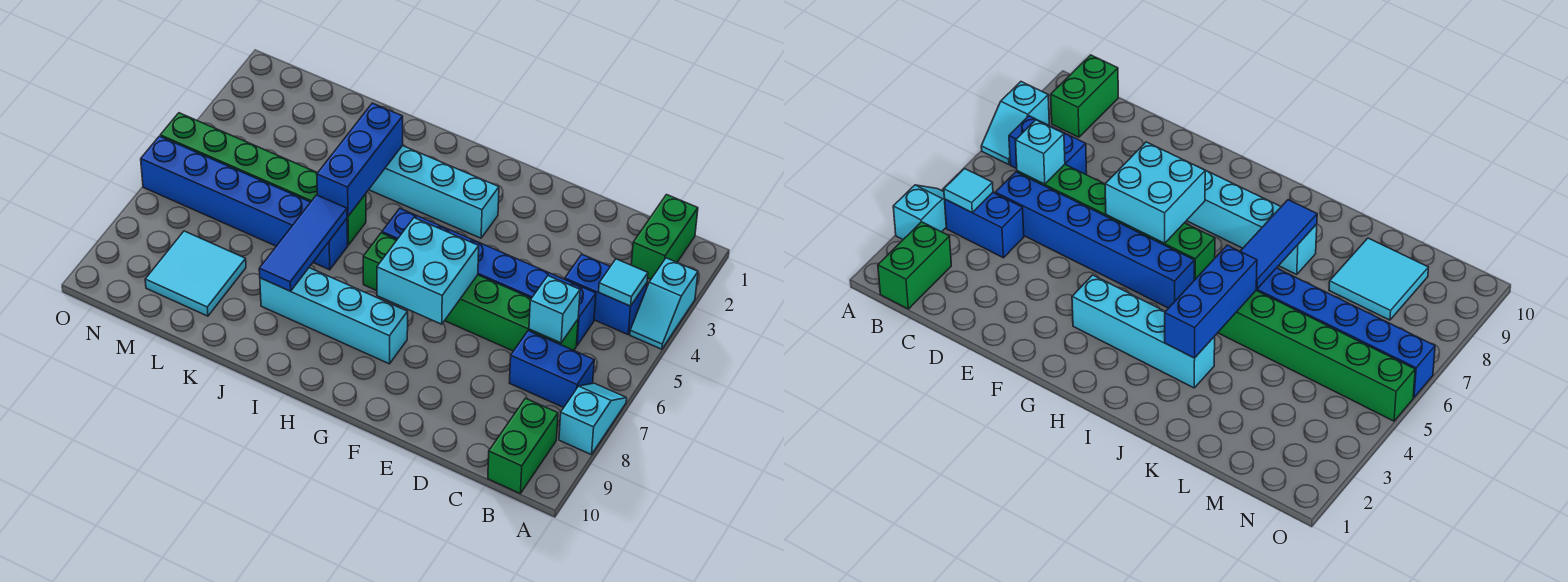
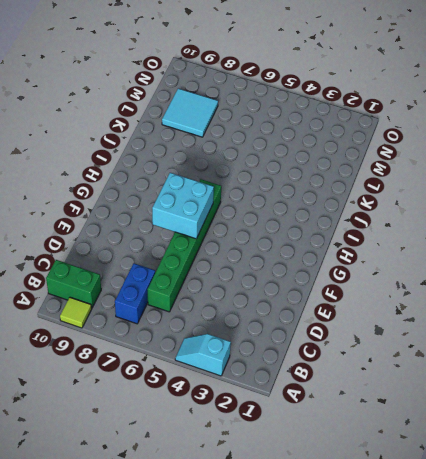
lime 1x1 tile [60,297,92,328] -> none
none -> cyan 1x2 slope [559,383,627,455]
none -> green 1x2 brick [631,195,698,279]
none -> blue 1x2 brick [565,254,647,334]

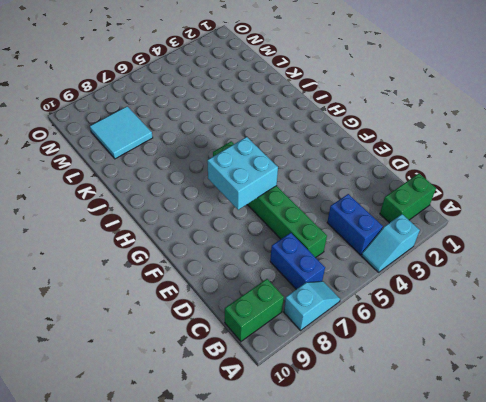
none -> blue 1x6 brick [382,208,596,345]
none -> cyan 1x4 brick [369,146,499,238]
none -> cyan 1x4 brick [260,268,408,364]

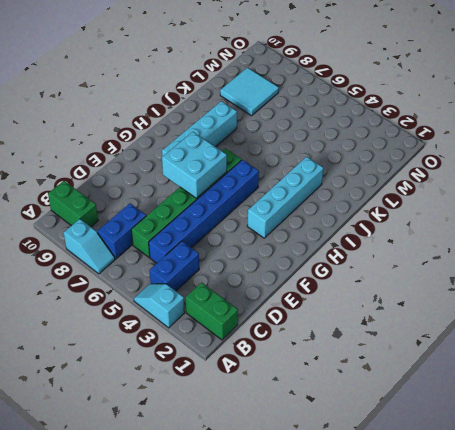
none -> green 1x6 brick [160,113,366,245]
none -> blue 1x6 brick [141,136,348,270]
none -> cyan 1x1 tile [599,259,648,306]

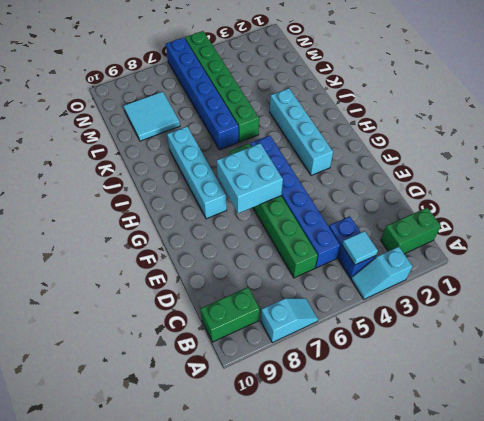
none -> blue 1x2 brick [509,331,594,408]
none -> cyan 1x1 brick [529,276,580,343]
none -> blue 1x3 brick [317,103,403,216]

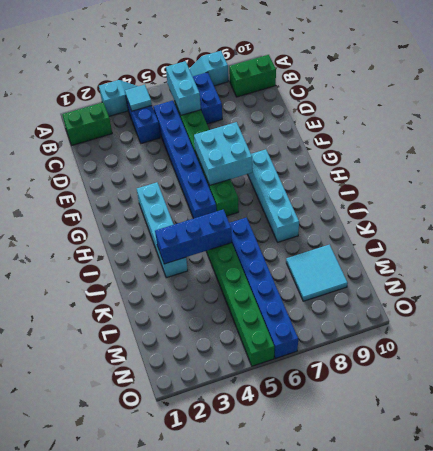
cyan 1x2 brick [166,61,201,115] -> cyan 1x1 brick [529,276,580,343]
none -> blue 1x3 tile [259,195,347,291]

